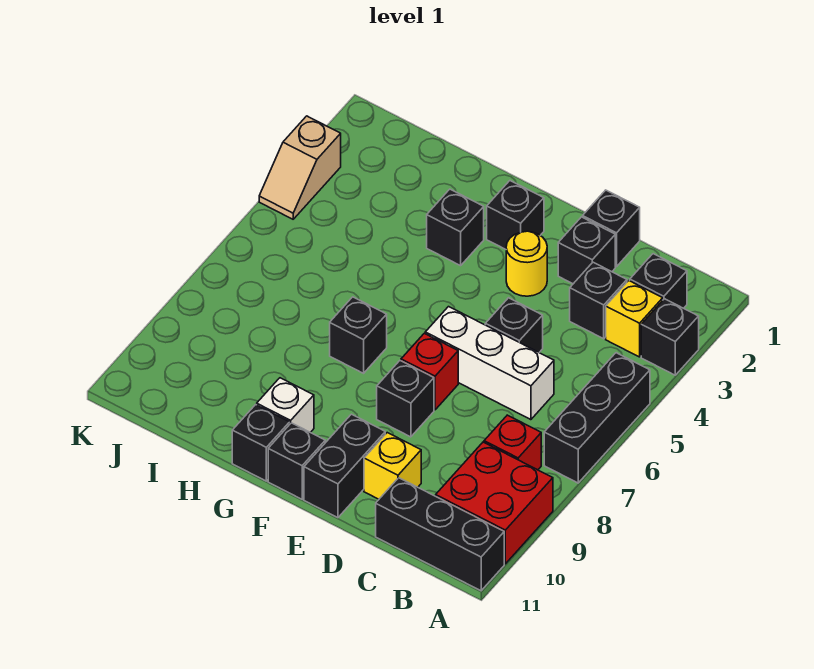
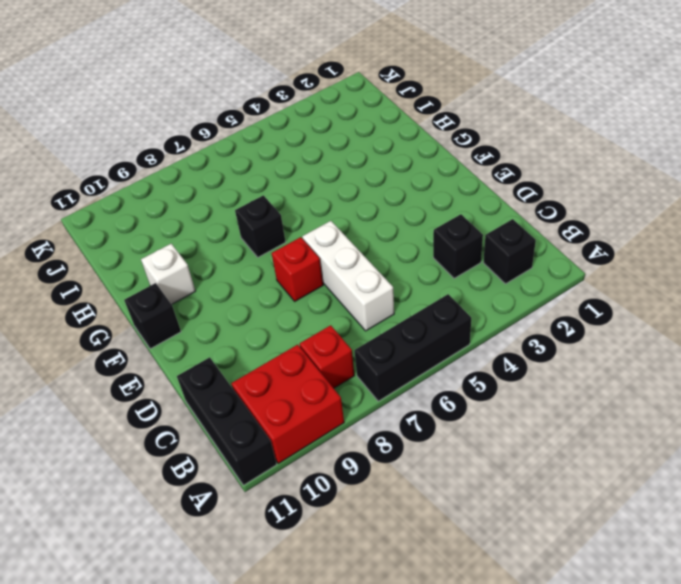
none -> black 1x1 brick [641,299,699,375]
none -> yellow 1x1 brick [606,281,663,357]
none -> black 1x1 brick [583,190,640,267]

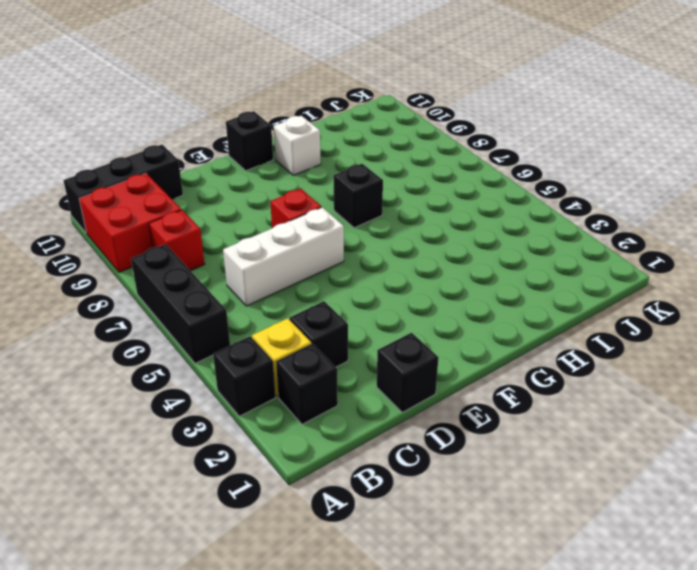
none -> black 1x1 brick [558,217,615,284]
none -> black 1x1 brick [485,298,543,352]
none -> yellow 1x1 brick [364,433,421,499]

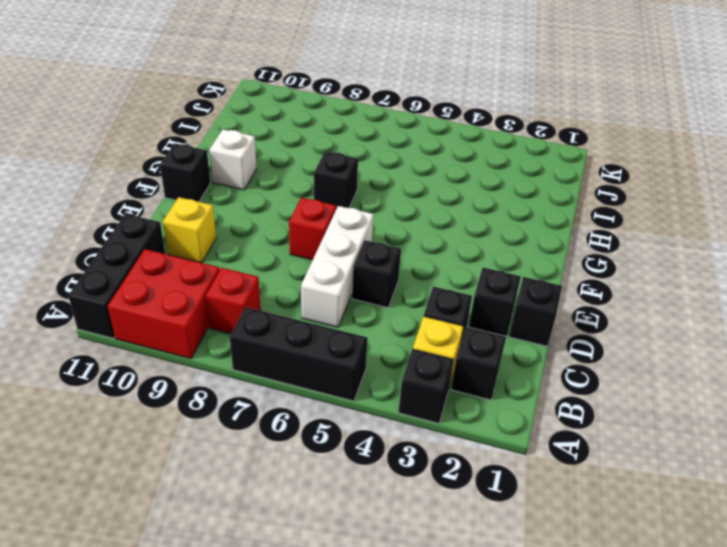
none -> yellow 1x1 round brick [506,231,547,296]
none -> black 1x1 brick [377,361,434,437]
none -> black 1x2 brick [304,414,385,518]

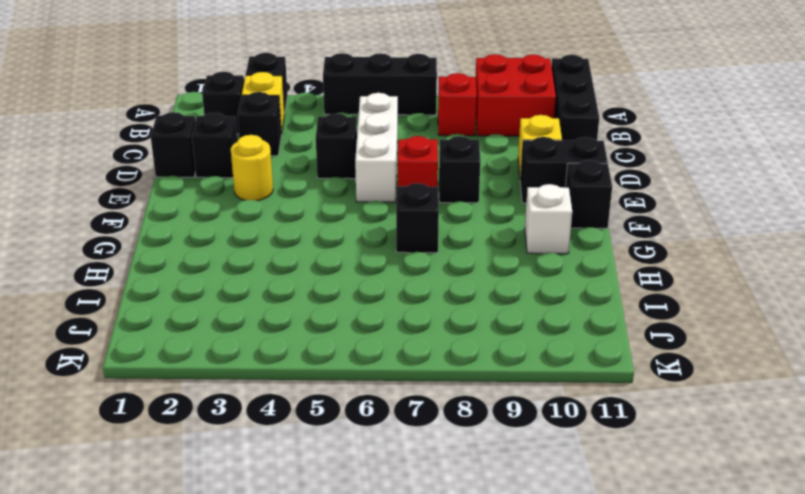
none -> black 1x1 brick [487,181,544,249]
none -> black 1x1 brick [427,189,484,266]
none -> black 1x1 brick [232,405,290,481]

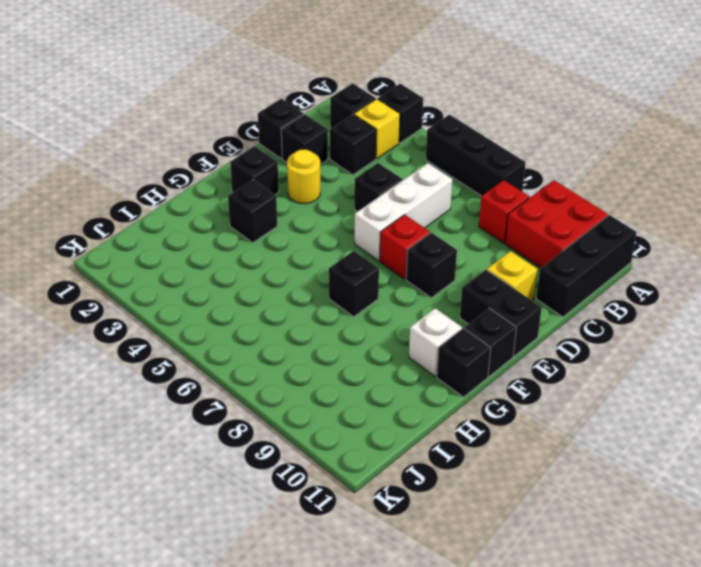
none -> tan 1x2 slope [259,116,341,219]

